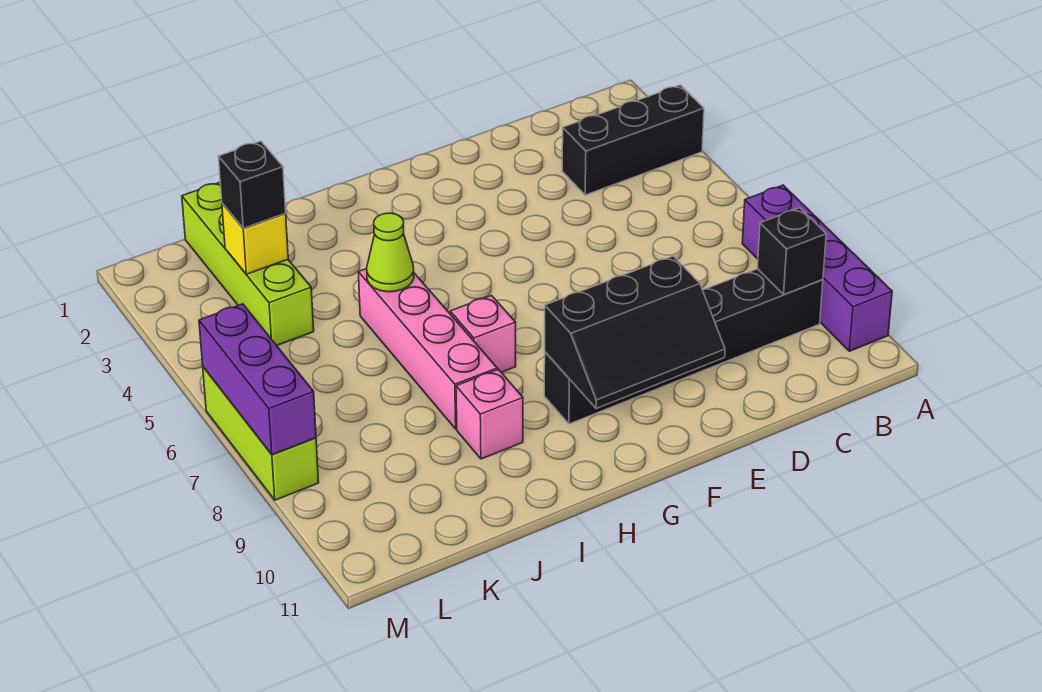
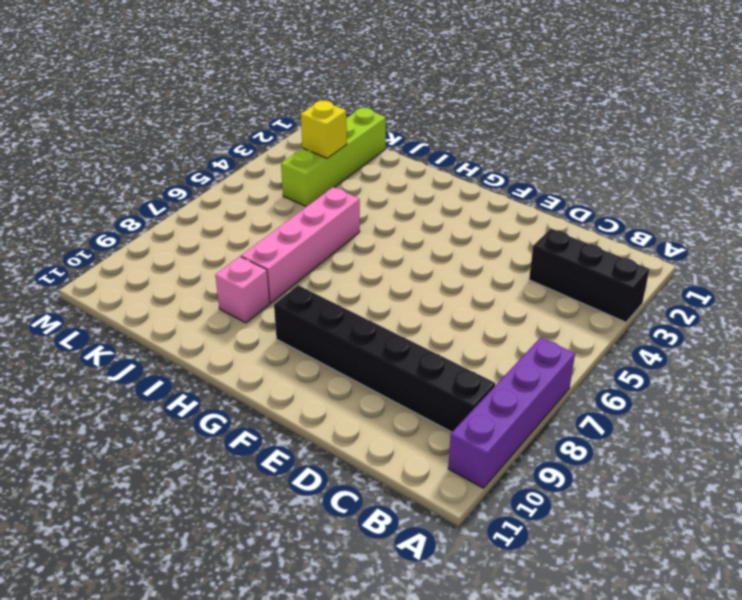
none -> pink 1x1 brick [450,295,516,372]
none -> lime 1x3 brick [203,367,319,500]
none -> black 1x1 brick [757,208,826,295]

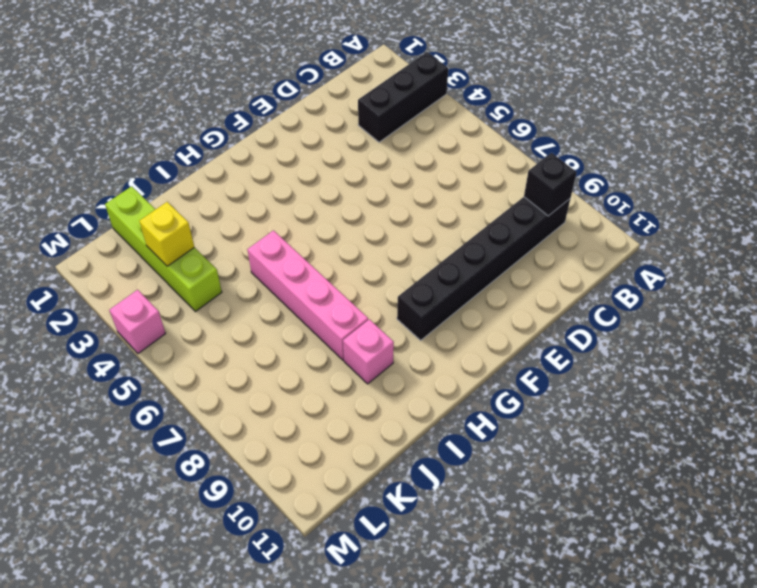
pink 1x1 brick [109,290,166,354] -> pink 1x1 brick moved to [450,295,516,372]
none -> purple 1x4 brick [742,185,892,351]
none -> lime 1x3 brick [203,367,319,500]
none -> black 2x3 slope [545,256,725,408]

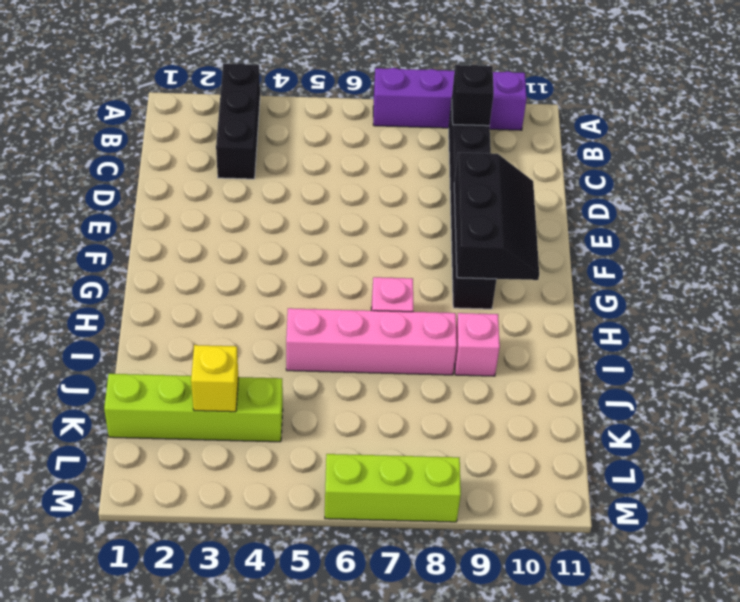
none -> lime 1x1 cone [367,213,414,292]
none -> purple 1x3 brick [199,304,316,455]
none -> black 1x1 brick [218,141,286,228]

